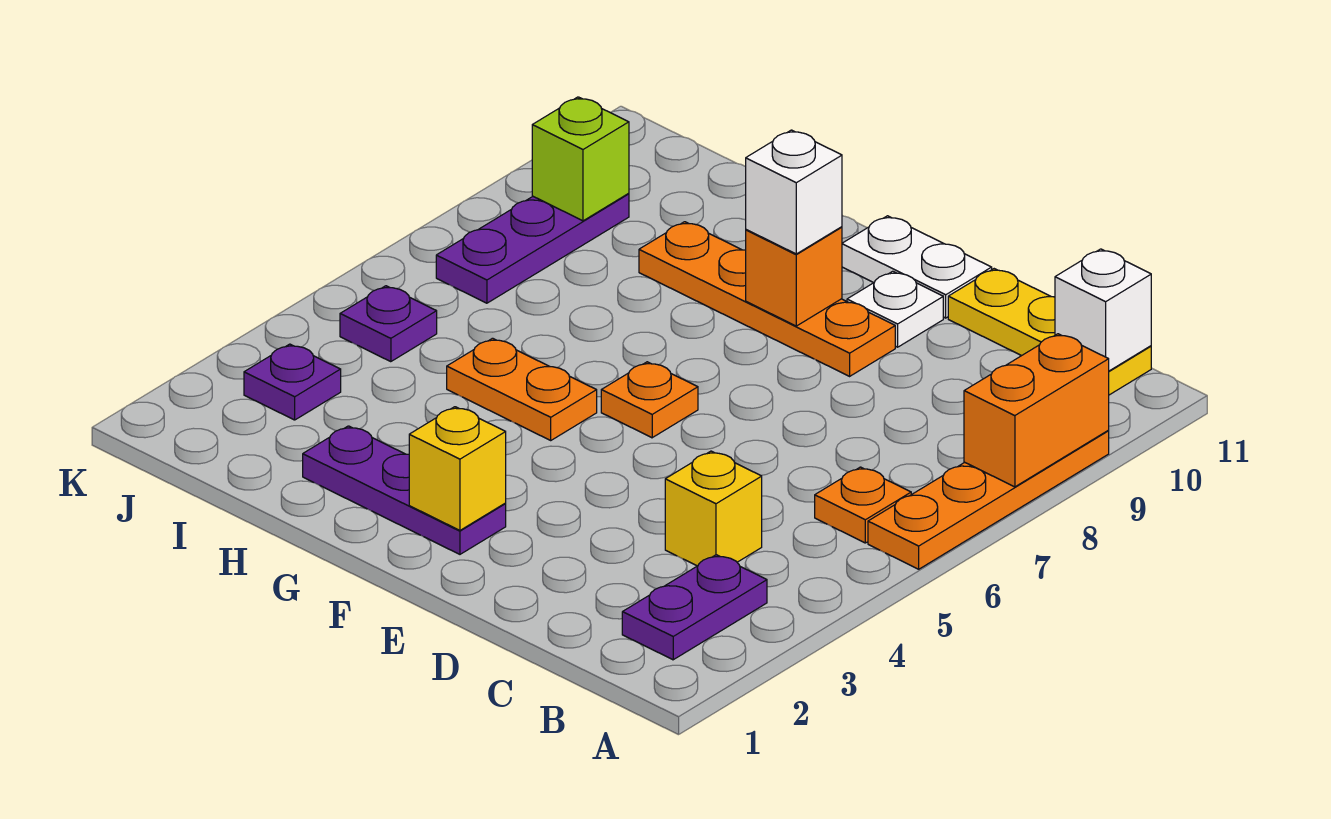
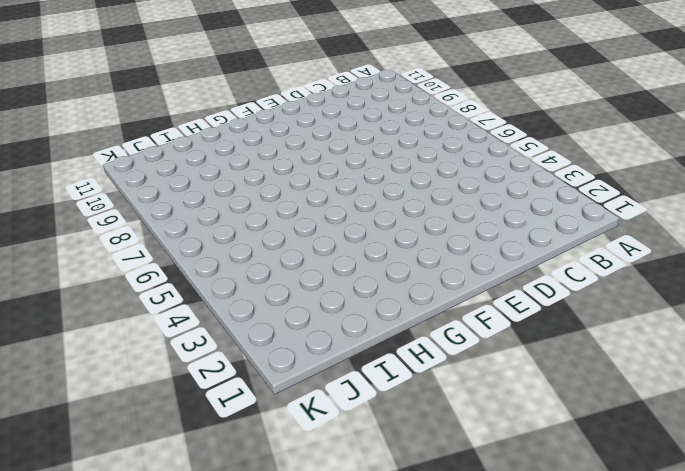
none -> orange 1x4 plate [868,431,1109,569]
none -> purple 1x2 plate [622,555,767,660]
none -> orange 1x1 plate [815,467,911,543]

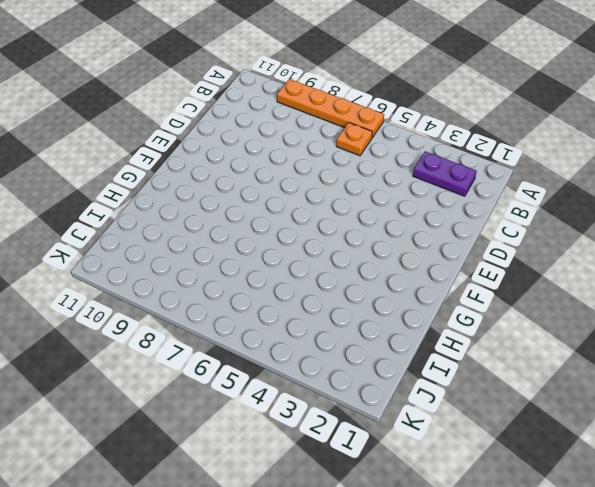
none -> yellow 1x3 plate [948,269,1151,395]
none -> yellow 1x1 brick [665,451,762,566]
none -> orange 1x4 plate [639,222,895,376]

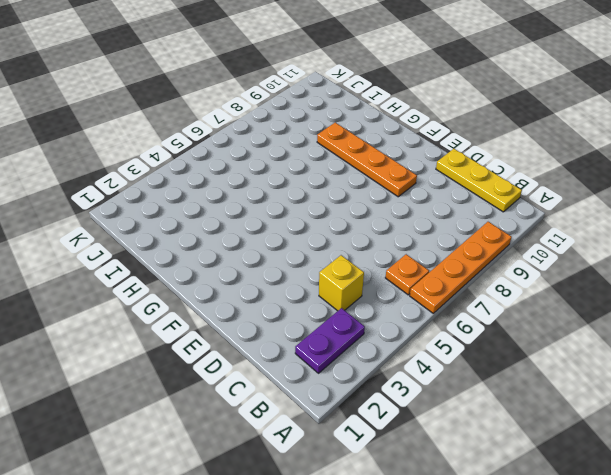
none -> white 1x1 plate [847,271,943,347]
none -> white 1x2 plate [842,216,992,318]
none -> purple 1x3 plate [303,426,506,554]

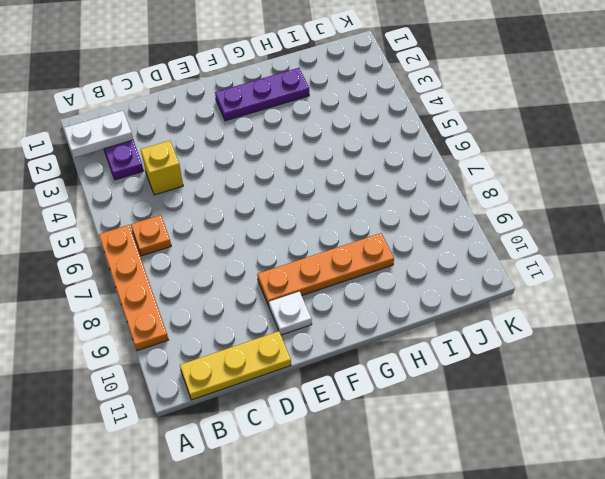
white 1x2 plate [64,111,133,157] -> white 1x2 plate moved to [842,216,992,318]
none -> orange 1x1 plate [601,362,698,438]
none -> orange 1x2 plate [447,338,597,440]
none -> purple 1x1 plate [244,344,341,420]

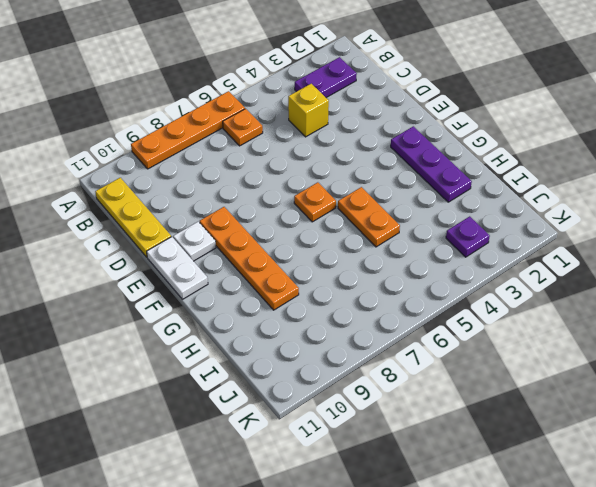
none -> purple 1x1 plate [340,286,437,362]
none -> purple 1x3 plate [436,194,629,303]
none -> orange 1x2 brick [964,334,1109,487]

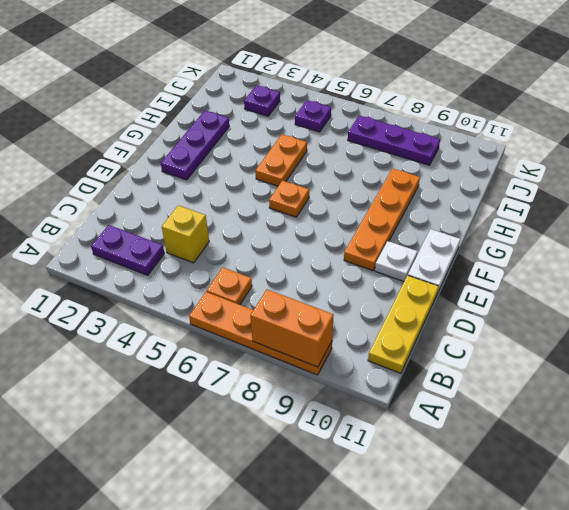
none -> white 1x1 brick [1055,249,1151,371]
none -> yellow 1x1 brick [409,407,506,530]
none -> orange 1x1 brick [746,227,842,326]

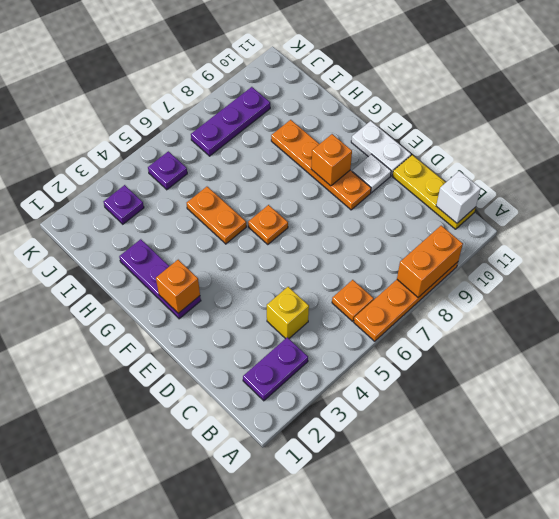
orange 1x1 brick [156,260,200,313] -> yellow 1x1 brick [409,407,506,530]
none -> lime 1x1 brick [532,97,629,221]
none -> white 1x1 brick [746,130,842,254]

